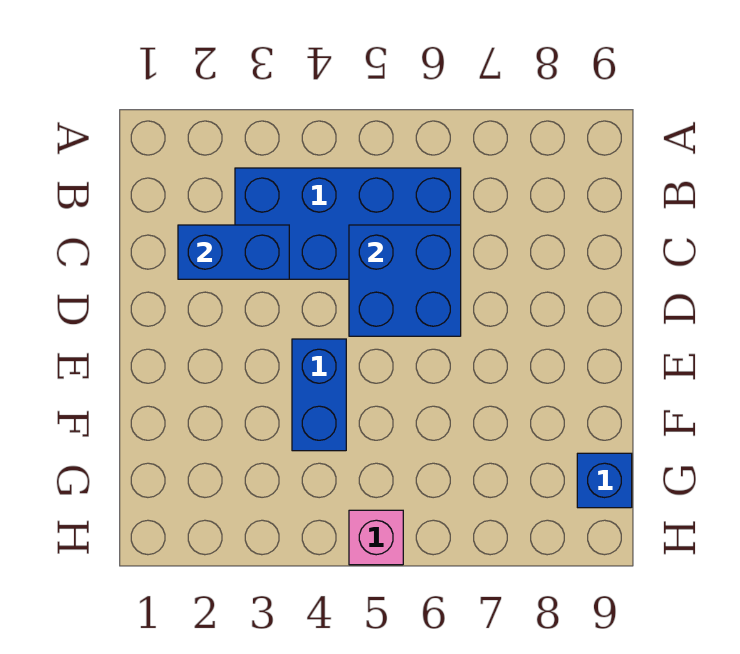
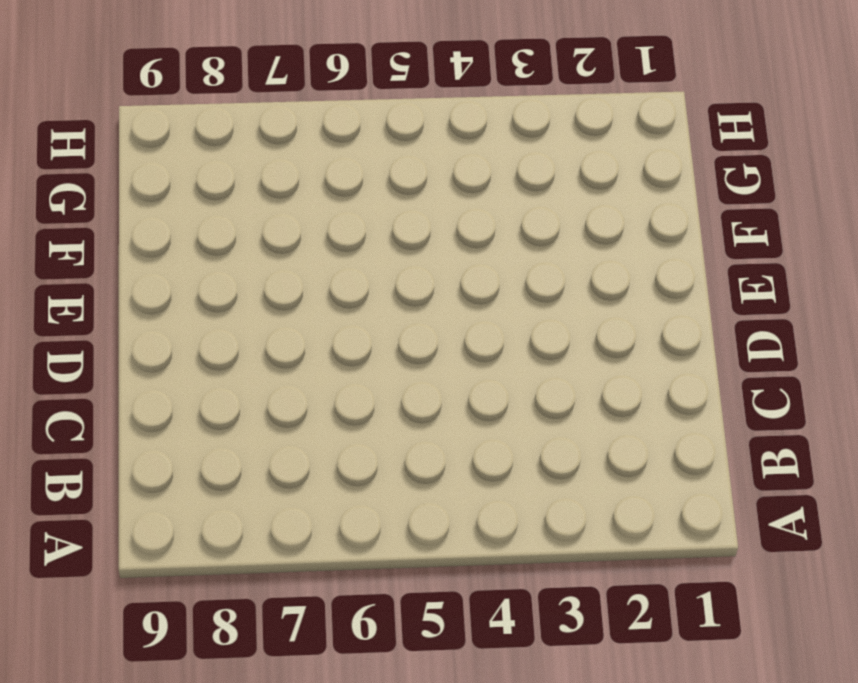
none -> blue 2x4 brick [235,168,461,279]
none -> blue 1x2 brick [292,339,346,451]

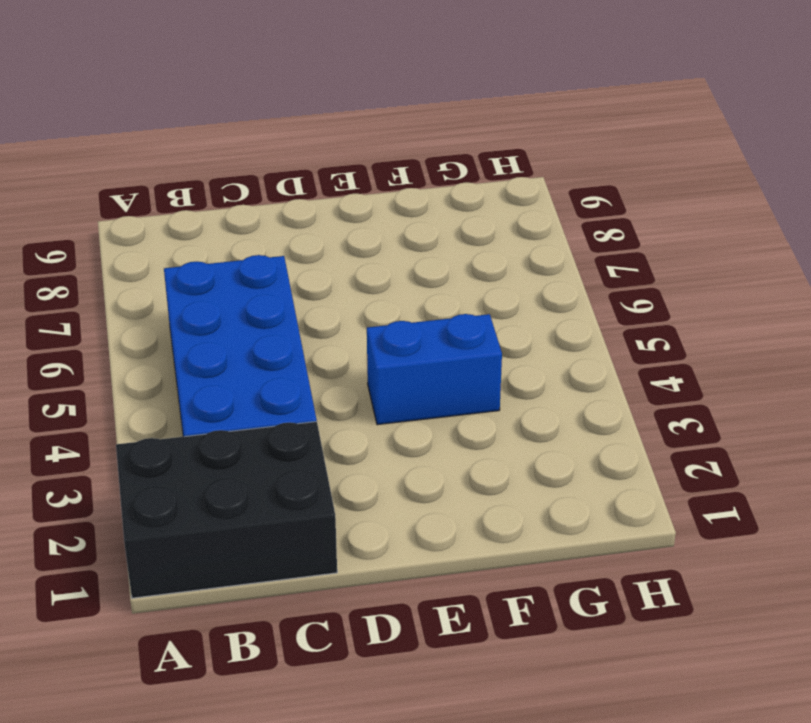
black 2x3 brick [116,422,337,598] -> none
none -> blue 1x1 brick [577,453,632,508]
none -> pink 1x1 brick [349,510,403,565]

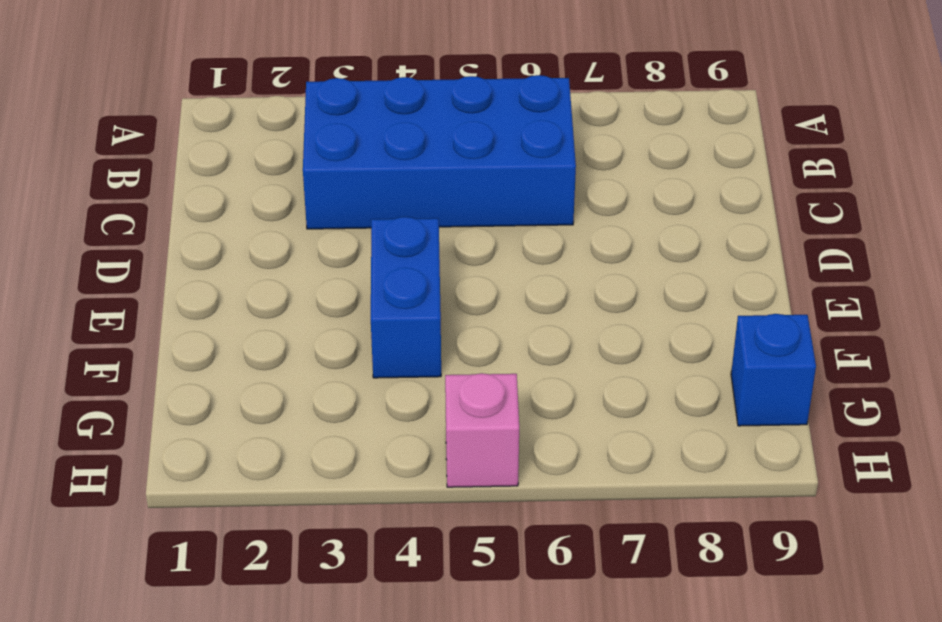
none -> blue 1x2 brick [178,225,289,279]
none -> blue 2x2 brick [349,225,461,336]

